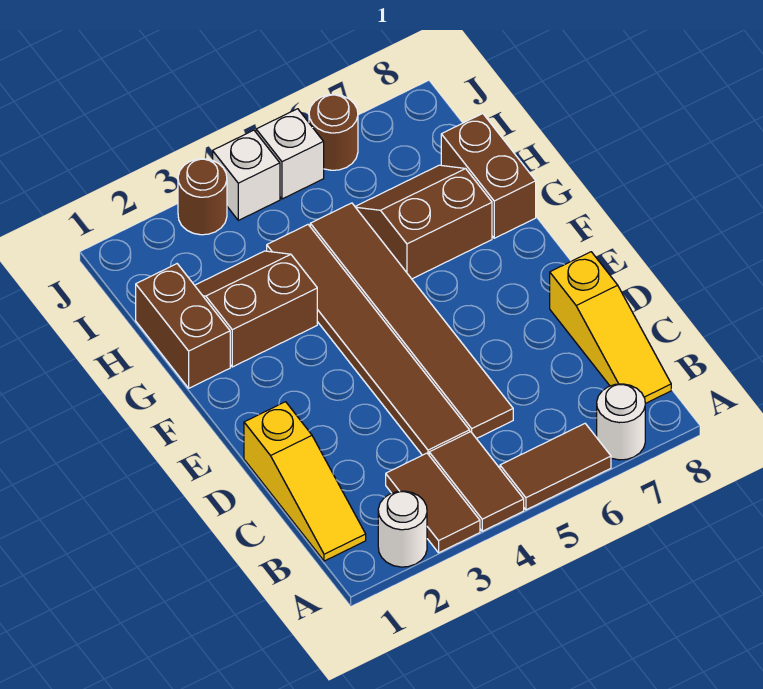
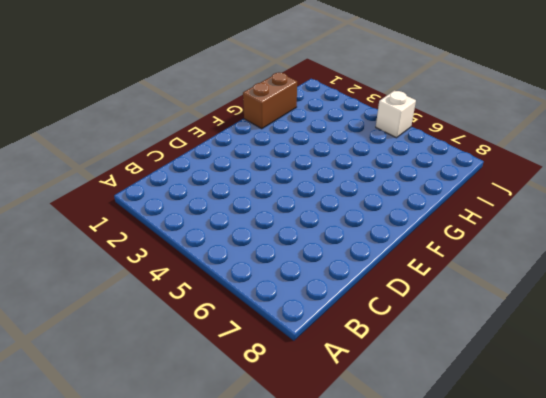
none -> white 1x1 round brick [378,491,427,567]
none -> brown 1x2 tile [386,453,480,553]
none -> brown 1x2 tile [429,432,524,531]

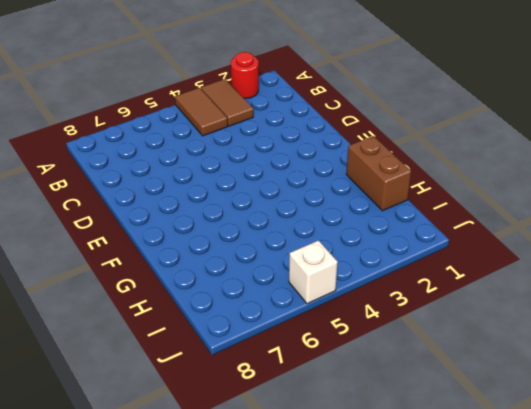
red 1x1 round brick [231,52,259,98] -> white 1x1 round brick [378,491,427,567]
none -> brown 1x2 tile [500,424,611,510]
none -> white 1x1 round brick [597,384,645,460]
none -> yellow 1x3 slope [244,402,366,561]

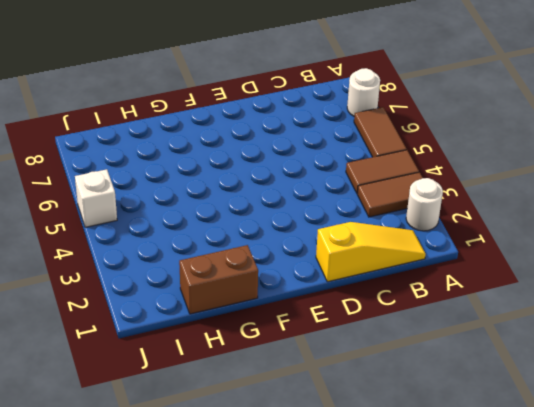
none -> yellow 1x3 slope [550,252,671,404]
none -> brown 1x6 tile [267,225,470,455]
none -> brown 1x6 tile [310,203,513,439]

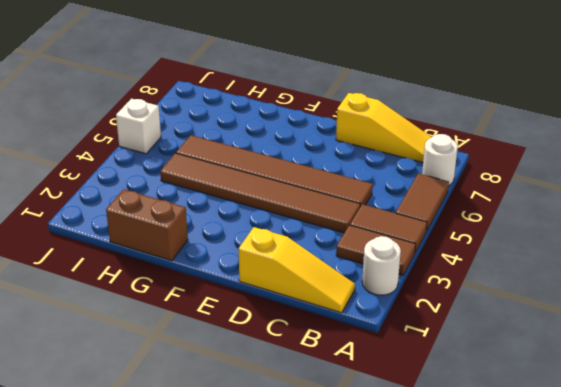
none -> brown 2x2 slope [195,251,317,367]
none -> brown 2x2 slope [355,165,492,279]
none -> brown 1x2 brick [441,114,536,238]

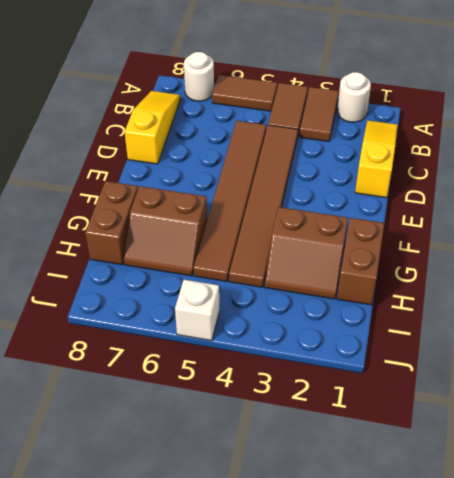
none -> brown 1x1 round brick [178,159,227,235]
none -> white 1x1 brick [213,130,280,220]
none -> brown 1x1 round brick [309,95,358,170]

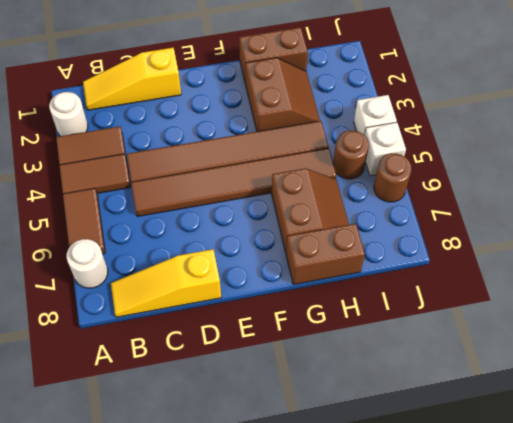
brown 1x1 round brick [333,131,369,179] -> brown 1x1 round brick moved to [178,159,227,235]

